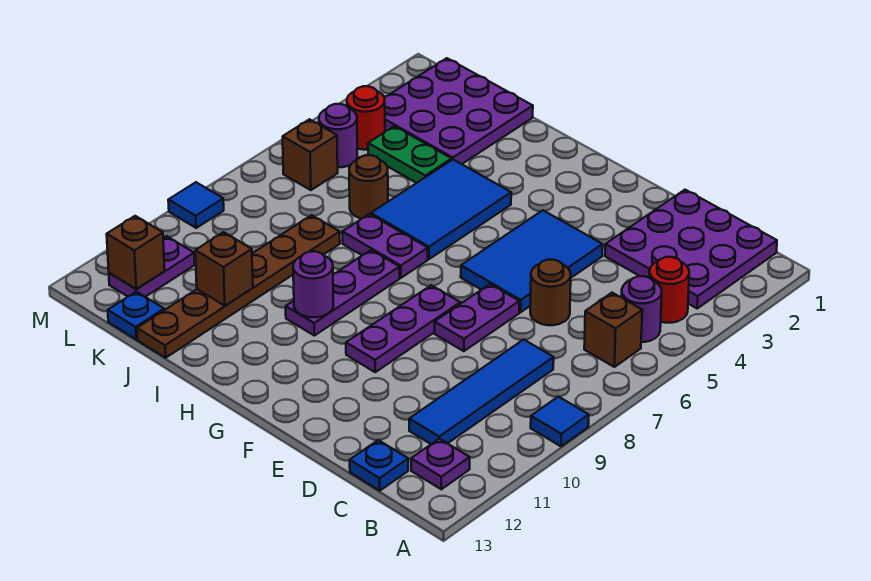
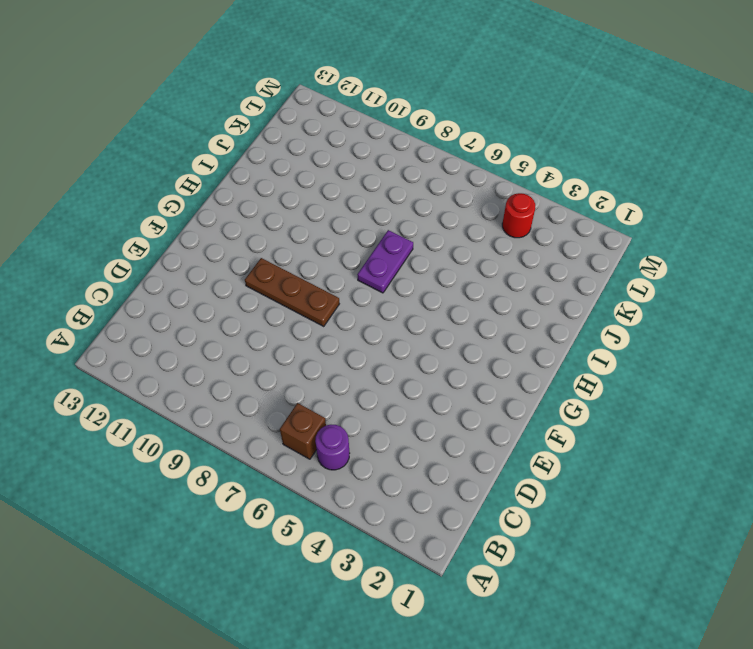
brown 1x3 plate [245,258,339,326] -> purple 1x3 plate [346,285,460,372]
none -> blue 1x1 tile [531,397,589,446]
none -> purple 3x3 plate [605,190,777,308]
none -> red 1x1 round brick [649,257,689,323]

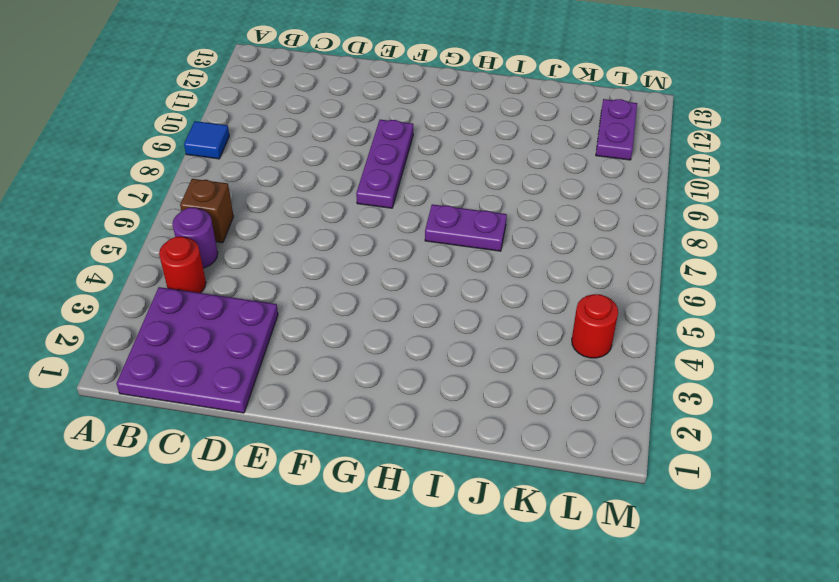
none -> purple 1x1 plate [411,439,470,489]
none -> blue 1x4 tile [409,340,554,444]
none -> blue 1x1 plate [350,440,408,491]

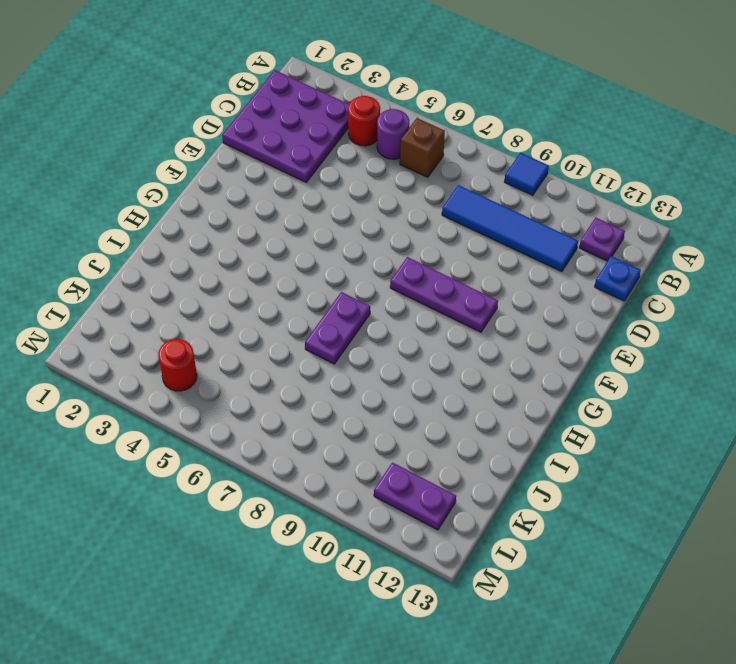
none -> brown 1x1 round brick [530,260,571,325]
none -> blue 2x3 tile [461,210,603,312]
none -> purple 1x2 plate [435,284,519,351]

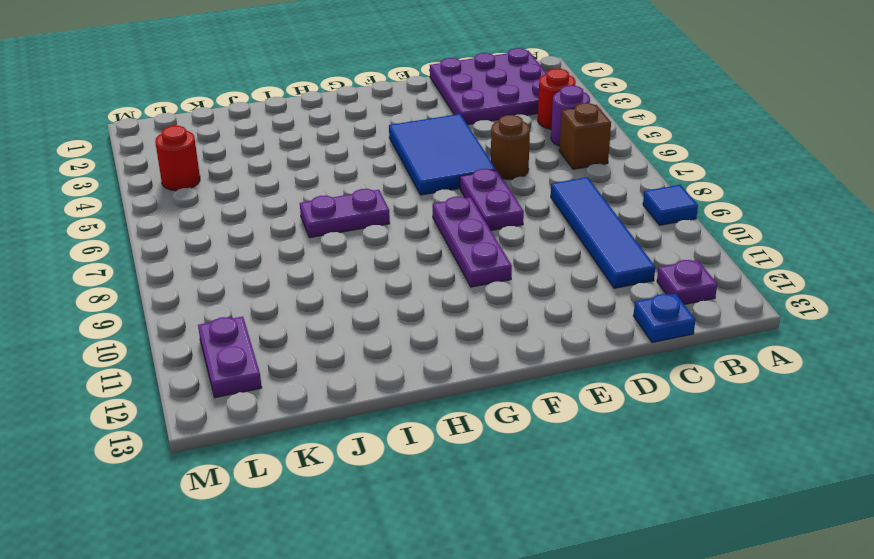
none -> blue 2x3 tile [371,160,511,259]
none -> purple 1x3 plate [286,250,400,336]
none -> purple 3x3 plate [384,58,533,164]

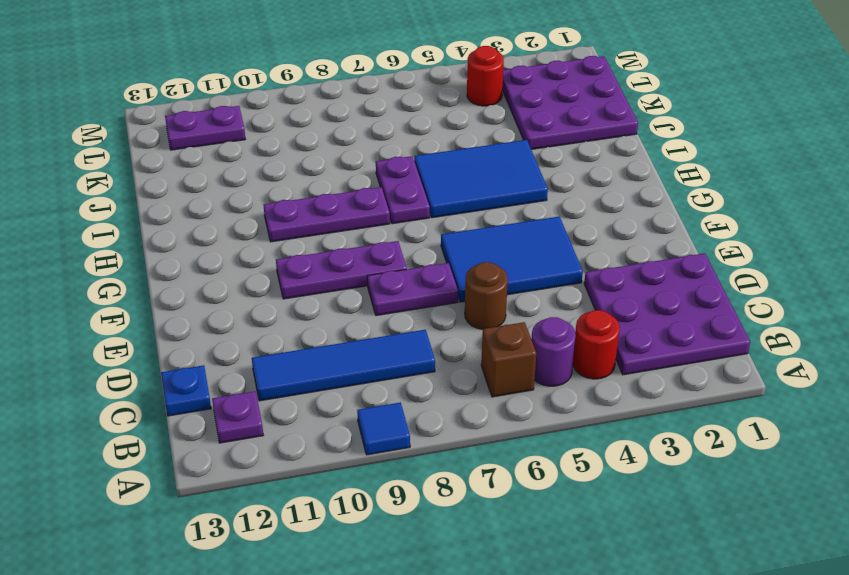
none -> green 1x2 plate [368,126,452,183]
none -> brown 1x1 round brick [349,155,388,219]
none -> brown 1x6 plate [137,215,340,358]

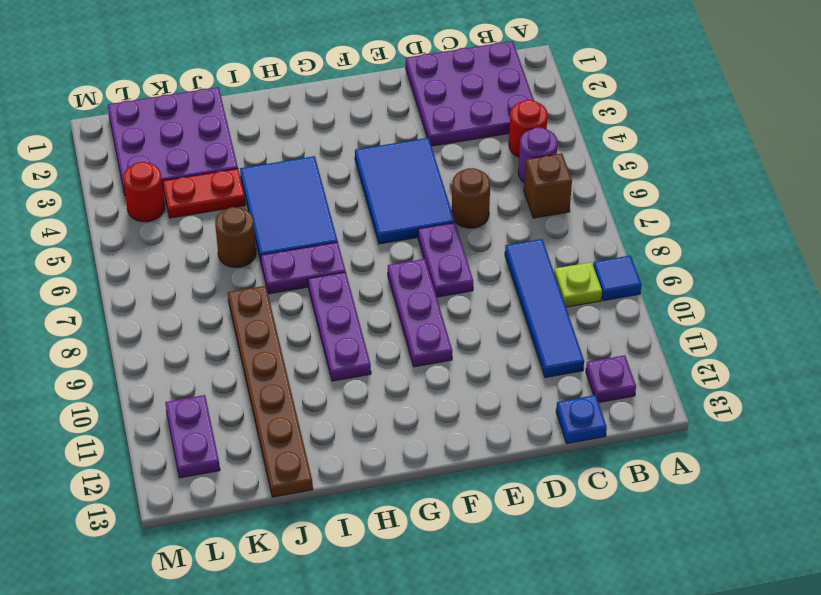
lime 1x1 plate [554,262,602,307] -> none
red 1x2 plate [163,169,245,218] -> green 1x2 plate [368,126,452,183]
none -> blue 1x1 plate [108,292,164,339]
none -> purple 1x1 round brick [319,104,357,167]
none -> brown 1x1 brick [283,119,338,190]

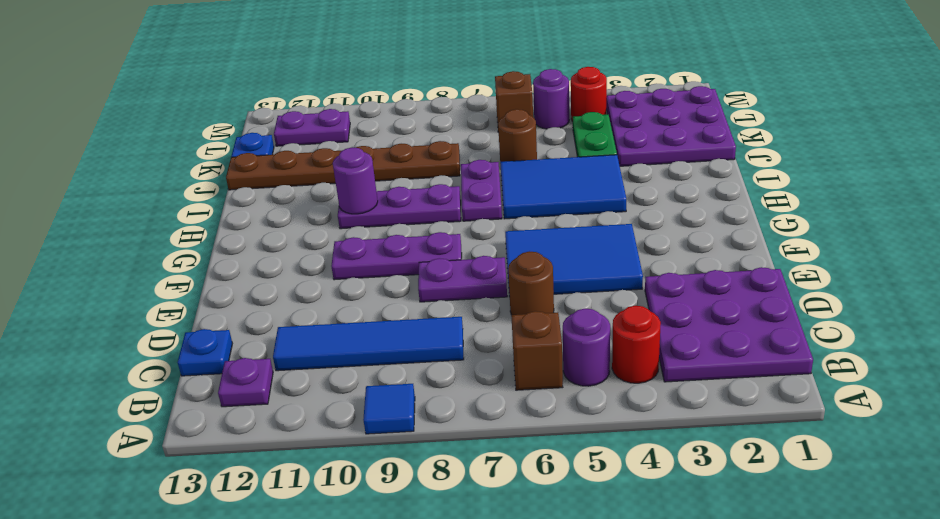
none -> blue 1x1 tile [168,182,224,228]
none -> brown 1x1 brick [195,232,253,306]
none -> brown 1x1 brick [107,216,165,289]

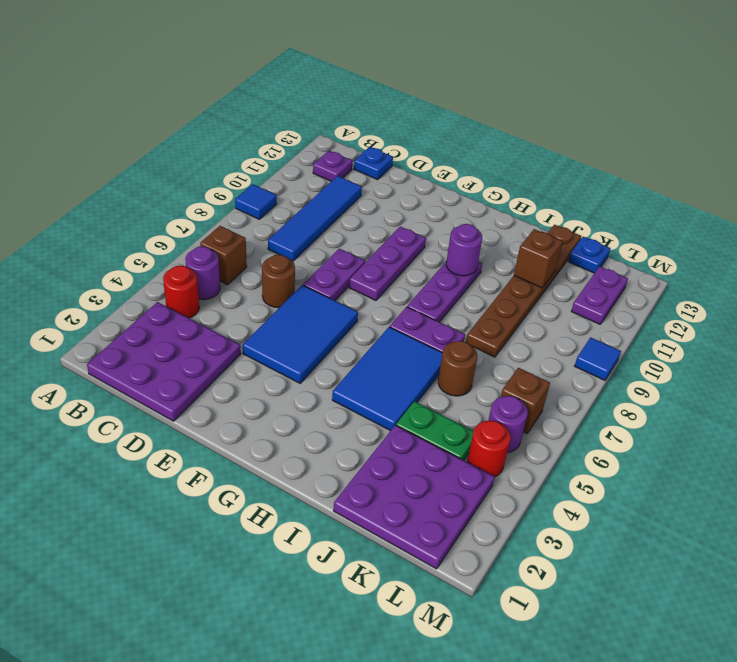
none -> brown 1x1 brick [107,216,165,289]

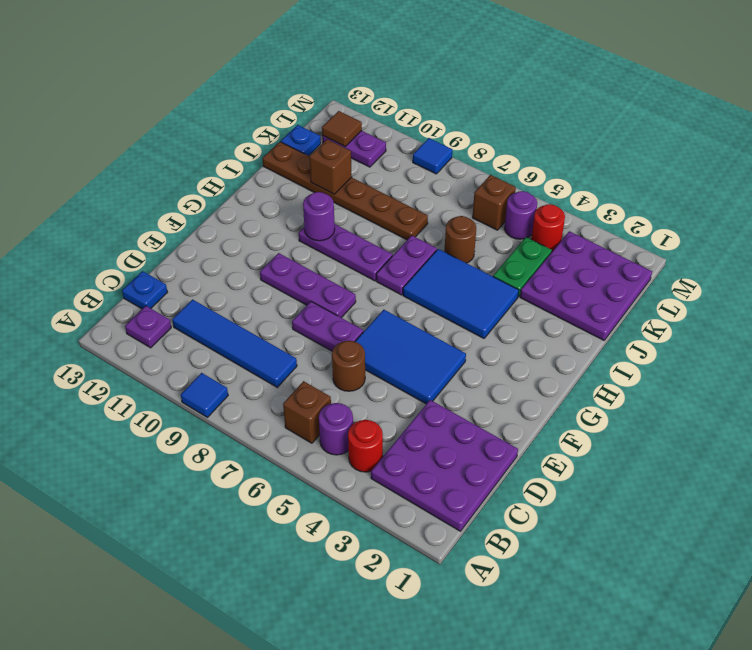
brown 1x1 tile [322,111,362,147] -> brown 1x1 brick [107,216,165,289]

